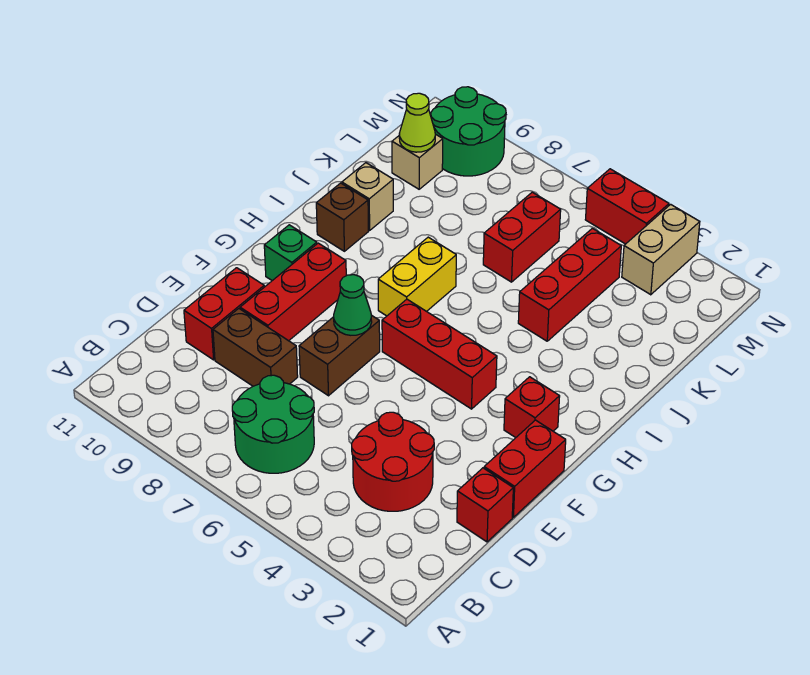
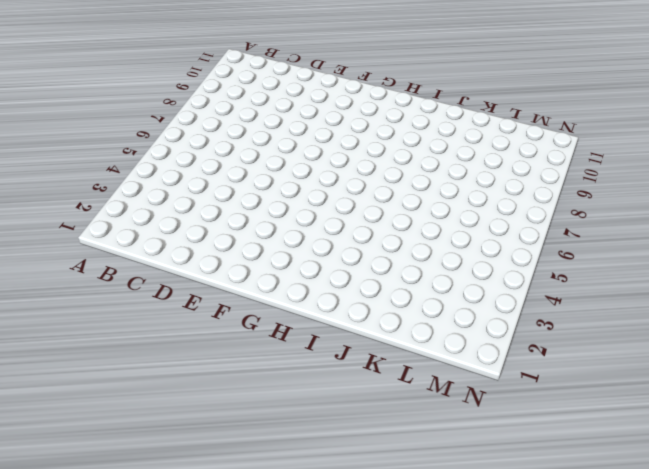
none -> green 2x2 round brick [232,375,314,473]
none -> red 2x2 round brick [352,412,434,511]
none -> red 1x1 brick [457,468,513,542]

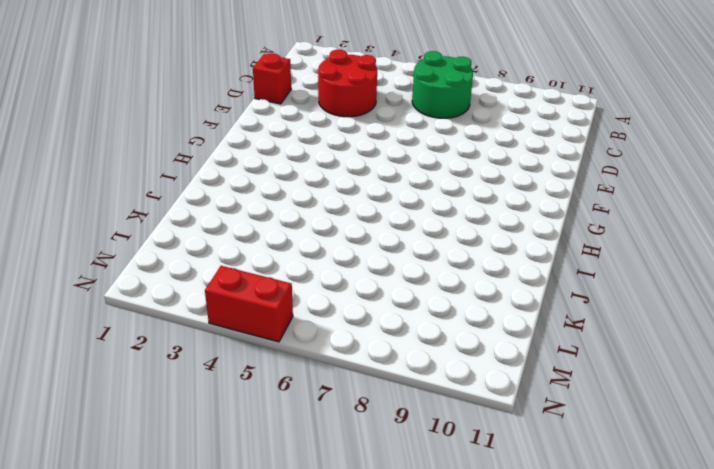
none -> brown 1x2 brick [213,309,298,386]
none -> red 1x2 brick [184,268,264,360]
none -> red 1x2 brick [484,420,566,517]

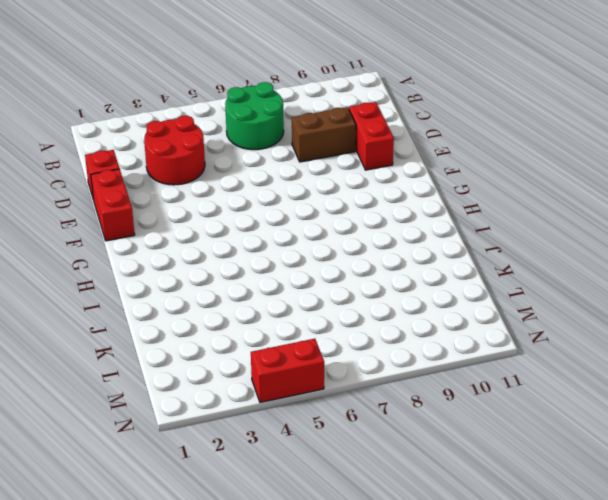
none -> brown 1x2 brick [299,315,380,396]
none -> red 1x3 brick [240,243,346,341]
none -> red 1x1 brick [504,377,560,438]

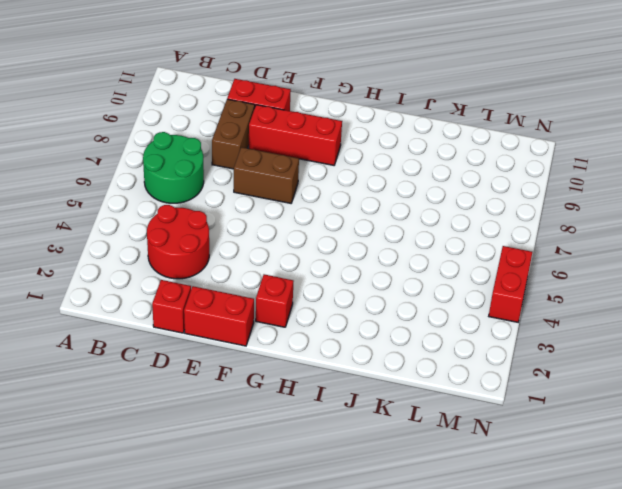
none -> red 1x3 brick [382,299,497,409]
none -> green 1x1 brick [264,225,317,281]
none -> yellow 1x2 brick [378,237,456,316]

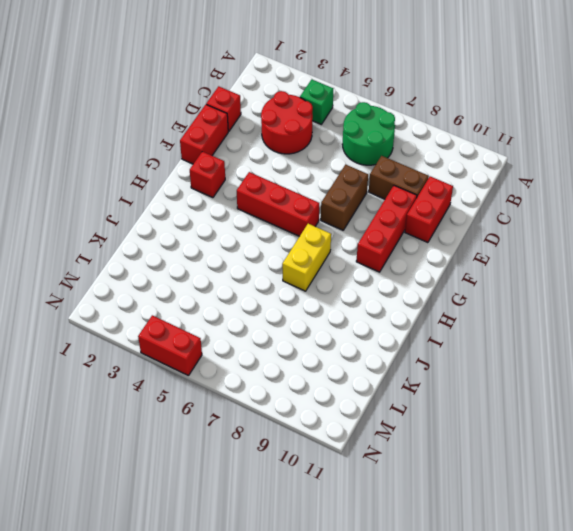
green 1x1 brick [300,79,333,124] -> green 1x1 brick moved to [264,225,317,281]
none -> brown 1x1 brick [316,183,368,251]
none -> red 1x3 brick [518,228,621,341]
none -> tan 1x1 brick [342,163,393,230]

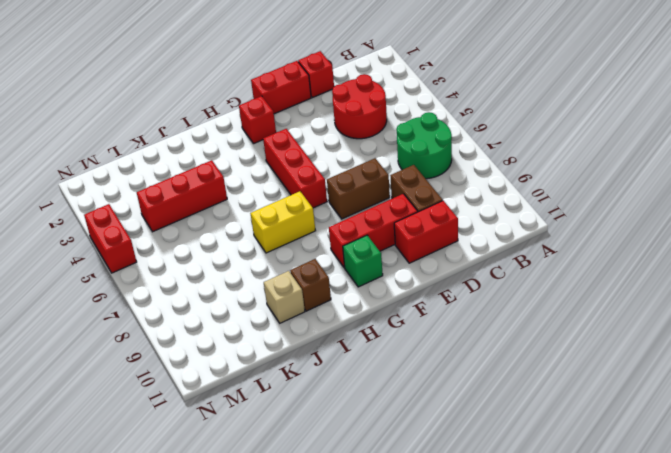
none -> red 1x2 brick [483,192,561,282]
none -> tan 1x1 brick [392,134,443,189]
none -> tan 1x2 brick [622,204,700,295]

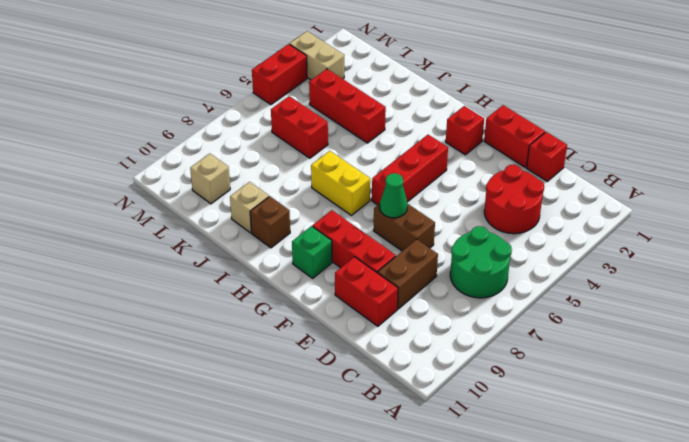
none -> green 2x2 round brick [431,87,506,176]
none -> lime 1x1 cone [399,93,435,152]

